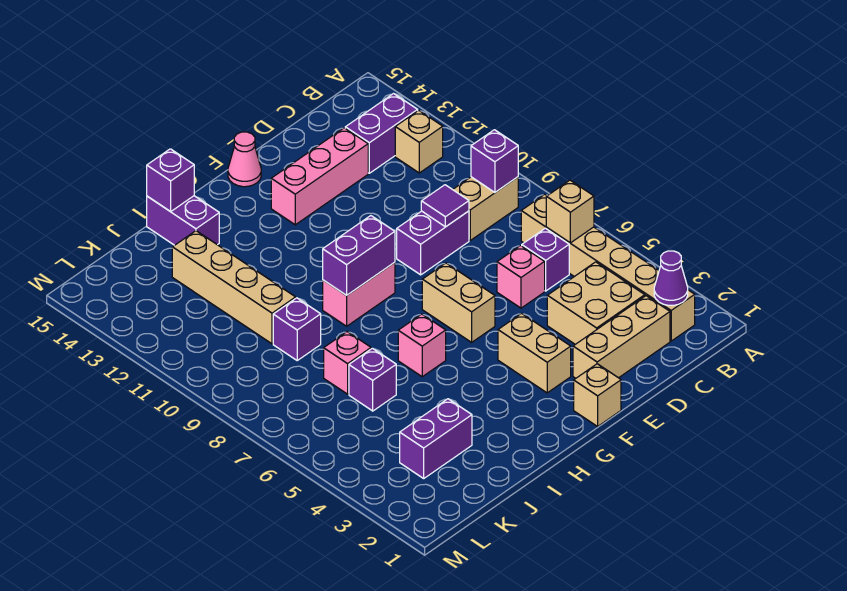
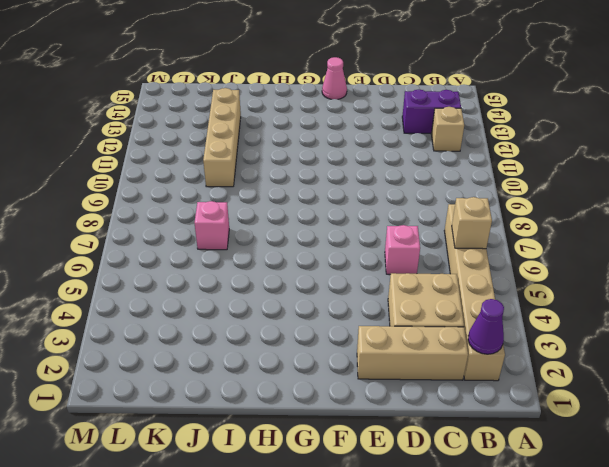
none -> tan 1x2 brick [453,177,518,240]
none -> purple 1x1 brick [522,228,569,291]
none -> purple 1x2 brick [397,211,469,275]

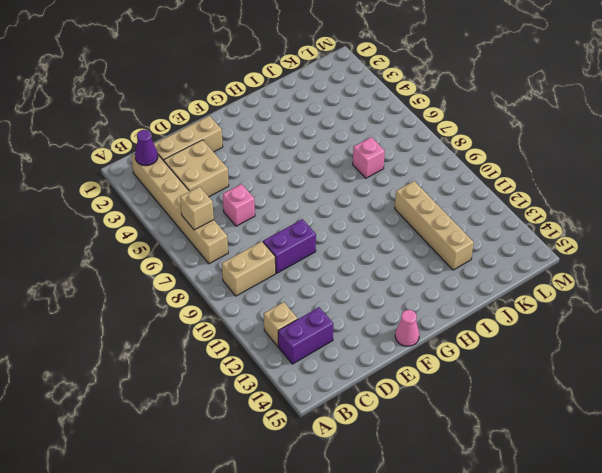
none -> purple 1x1 brick [522,228,569,291]
none -> pink 1x3 brick [271,128,368,225]
none -> tan 1x1 brick [574,364,621,426]

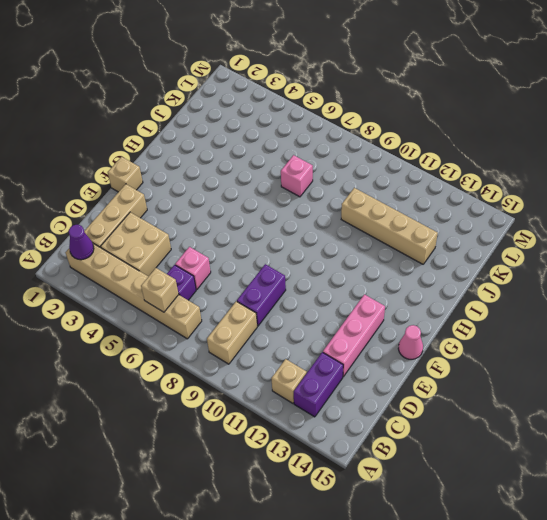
none -> tan 1x2 brick [498,313,571,393]
none -> tan 1x2 brick [422,263,495,342]
none -> pink 1x2 brick [323,262,395,326]

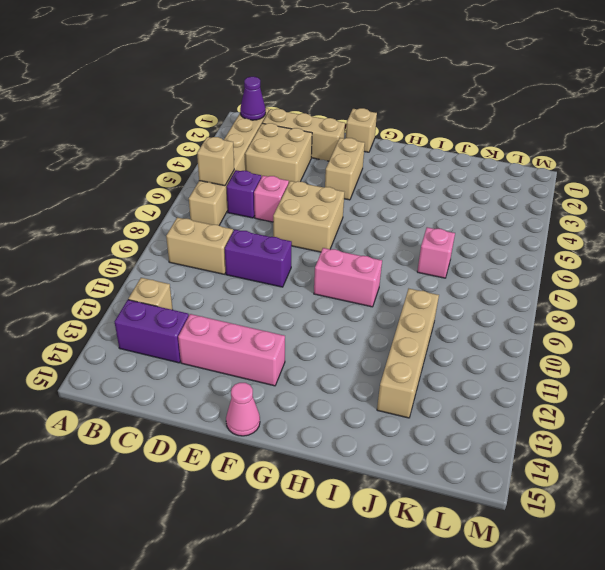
tan 2x2 brick [273,181,344,252] -> tan 1x2 brick [422,263,495,342]
none -> pink 1x1 brick [398,314,446,377]
none -> purple 1x2 brick [147,196,219,245]
none -> purple 1x2 brick [400,399,472,478]

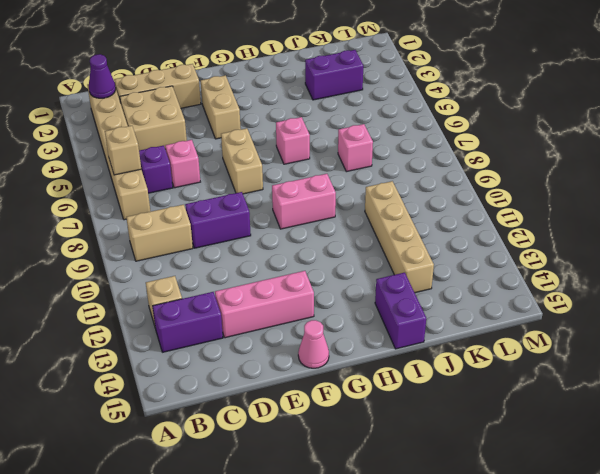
none -> tan 1x1 brick [574,364,621,426]
none -> purple 1x1 brick [349,348,396,411]
none -> purple 1x1 brick [273,298,321,360]

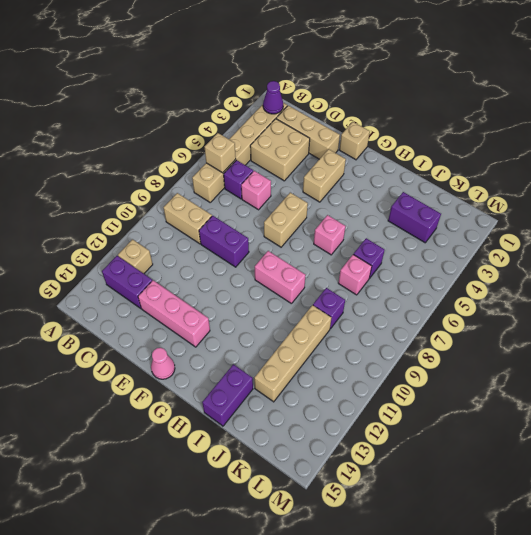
none -> purple 1x1 brick [471,130,518,192]
none -> purple 1x1 tile [421,185,469,227]
none -> purple 1x2 brick [323,216,395,295]

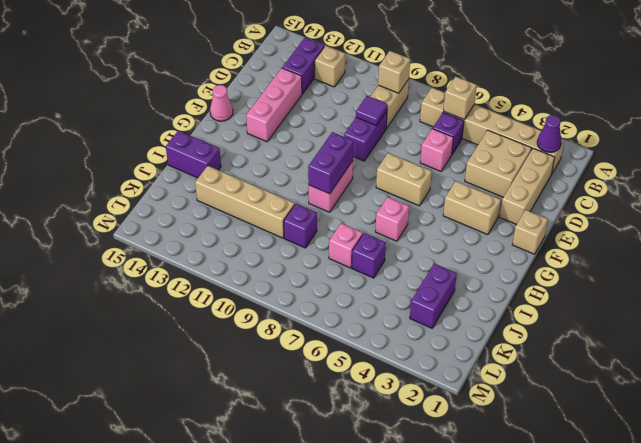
tan 1x1 brick [378,51,410,93] -> purple 1x1 brick [471,130,518,192]
none -> purple 1x1 brick [147,149,194,212]

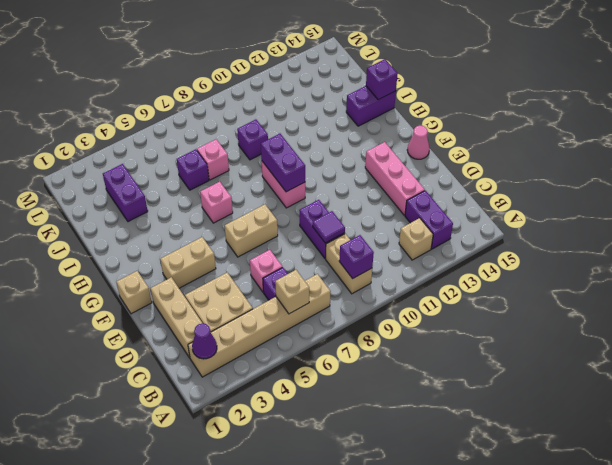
none -> tan 1x4 brick [172,231,296,344]

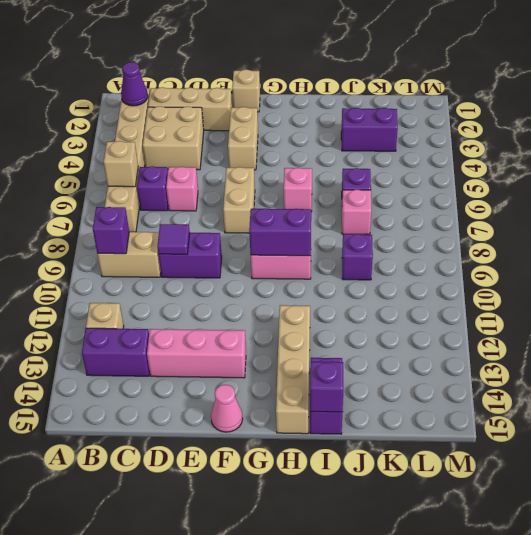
tan 1x4 brick [276,305,310,434] -> tan 1x4 brick moved to [172,231,296,344]

